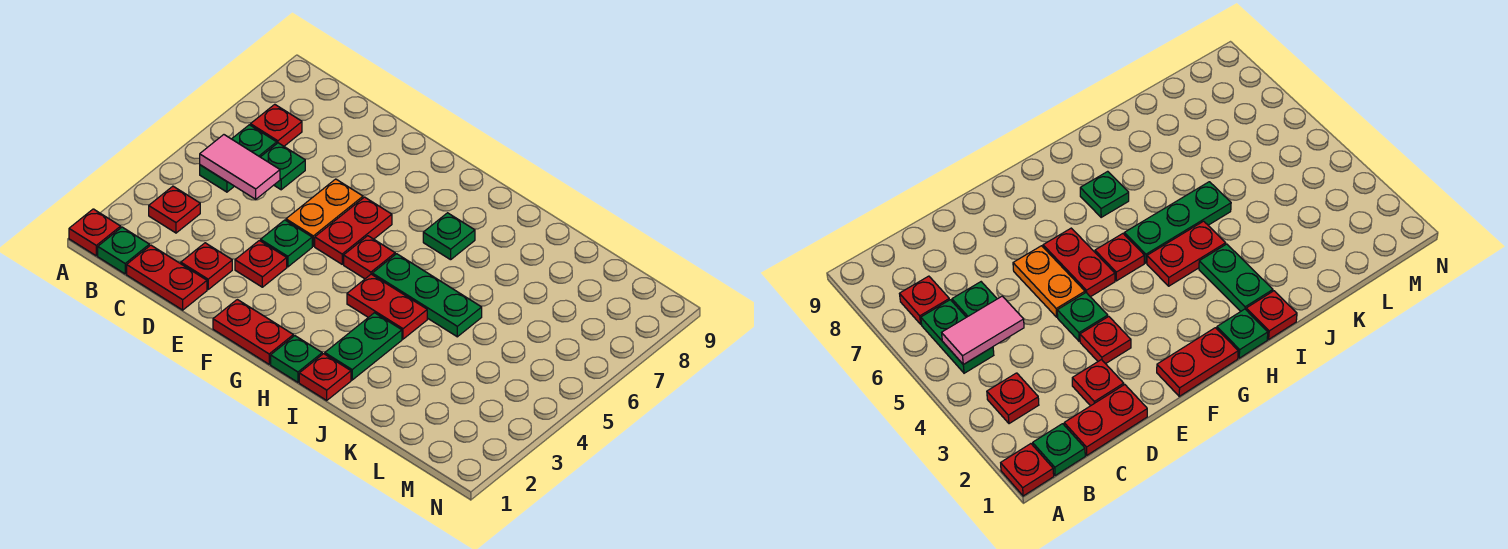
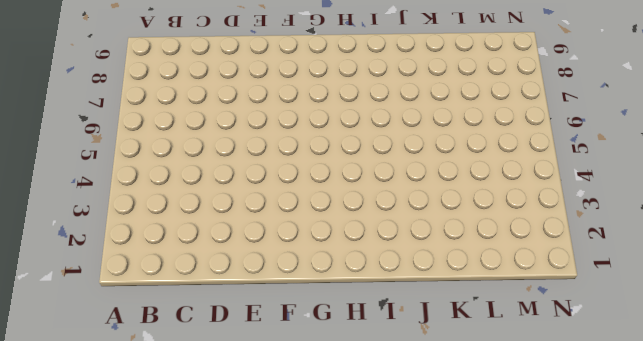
none -> red 1x1 plate [69,209,121,256]
none -> green 1x1 plate [98,227,149,274]
none -> red 1x1 plate [149,186,200,233]

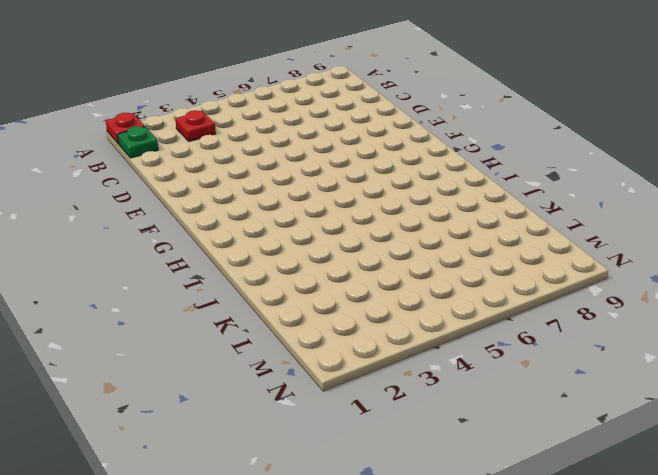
none -> green 1x2 plate [200,125,277,192]
none -> red 1x1 plate [250,104,302,146]
none -> red 1x2 plate [127,245,207,310]

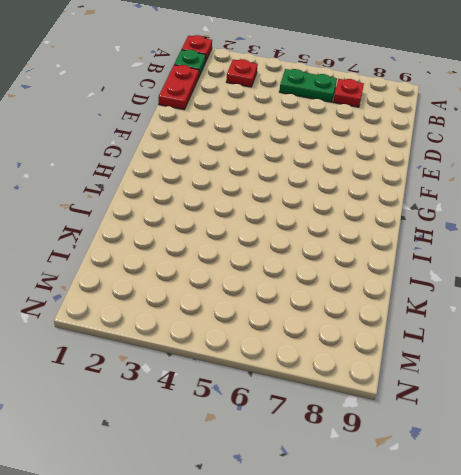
none -> green 1x1 plate [261,143,305,190]
none -> red 1x1 plate [181,243,232,289]
none -> red 1x1 plate [235,240,287,287]

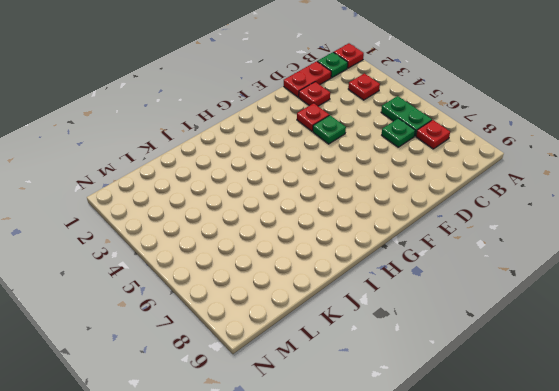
none -> orange 1x2 plate [286,179,363,246]
none -> red 1x2 plate [213,299,293,364]
none -> red 1x2 plate [315,197,392,264]

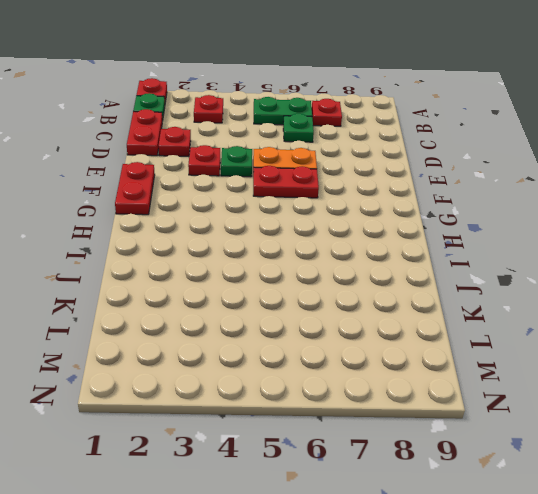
none -> red 1x1 plate [344,236,395,279]
none -> green 1x1 plate [271,336,322,382]
none -> red 1x2 plate [347,274,427,339]

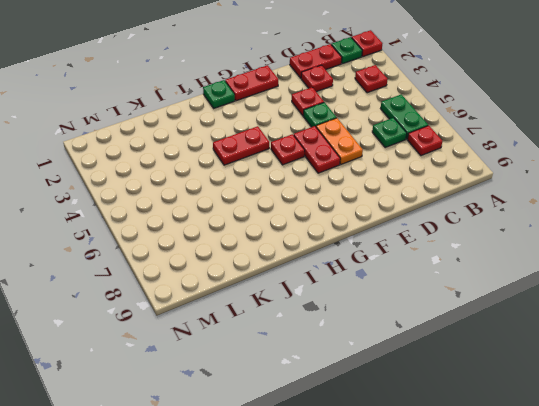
none -> green 1x3 plate [372,254,482,337]
none -> green 1x1 plate [423,213,475,260]
none -> red 1x1 plate [299,354,351,400]

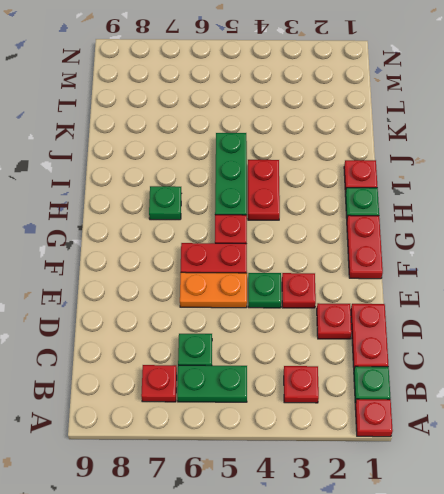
none -> green 1x2 plate [325,313,402,380]
none -> pink 1x2 tile [200,135,280,199]

